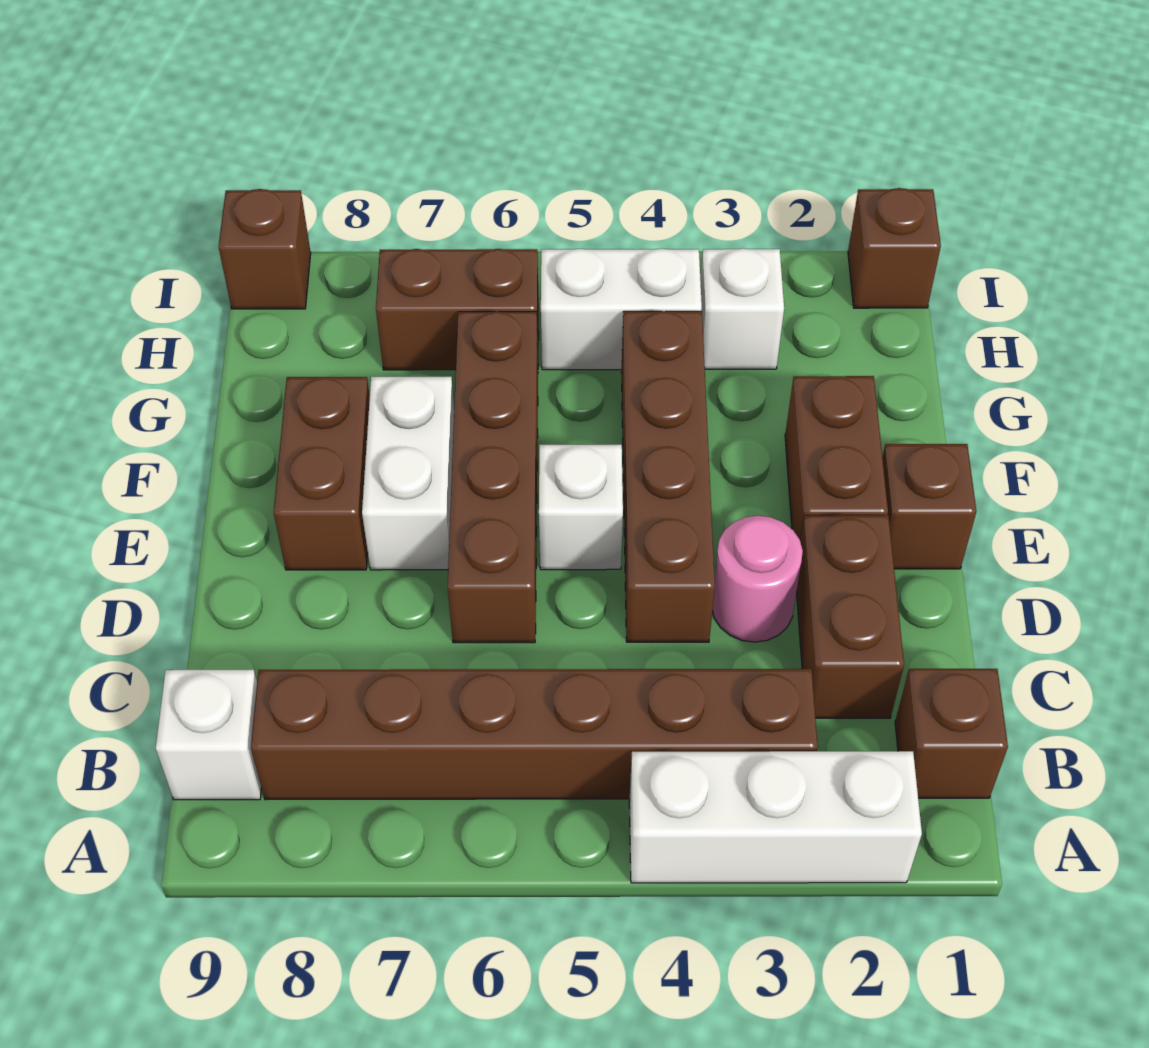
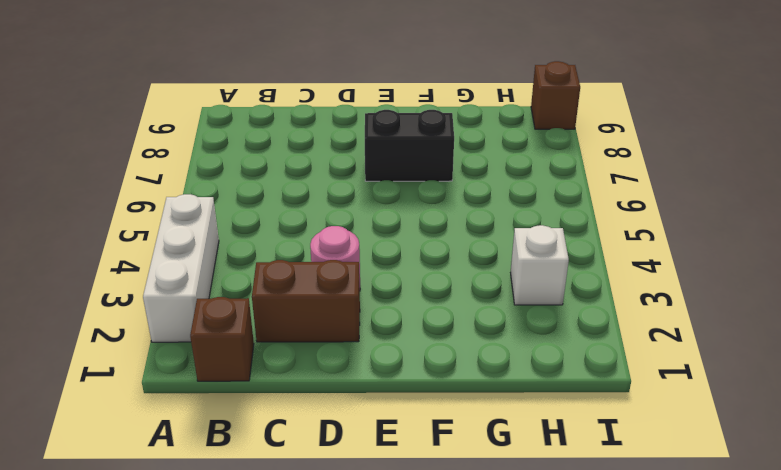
black 1x2 brick [365,110,454,181] -> white 1x2 brick [362,377,454,570]
none -> brown 1x6 brick [251,669,818,800]
none -> white 1x1 brick [156,670,261,800]
none -> brown 1x4 brick [621,311,715,642]

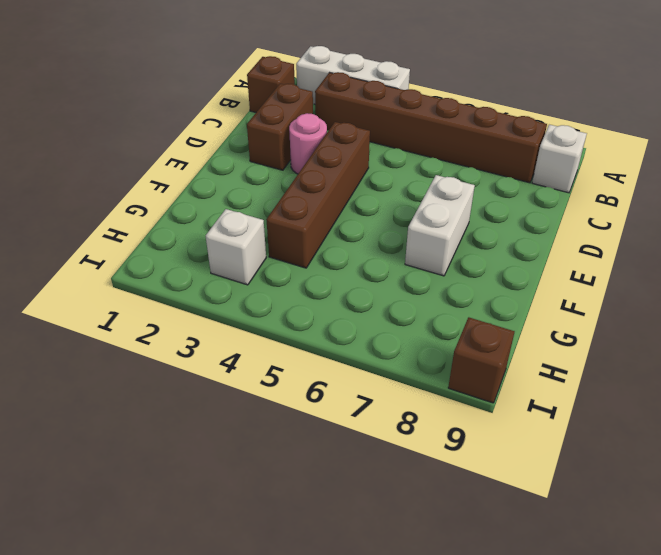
none -> brown 1x4 brick [448,312,538,643]
none -> brown 1x1 brick [882,444,976,569]
none -> brown 1x2 brick [785,376,888,539]

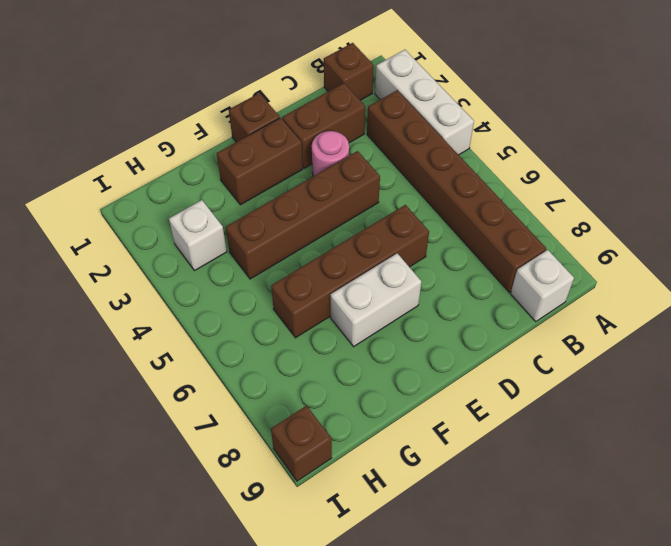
none -> white 1x1 brick [539,445,623,570]
none -> brown 1x2 brick [274,377,370,570]
none -> white 1x2 brick [541,248,702,370]

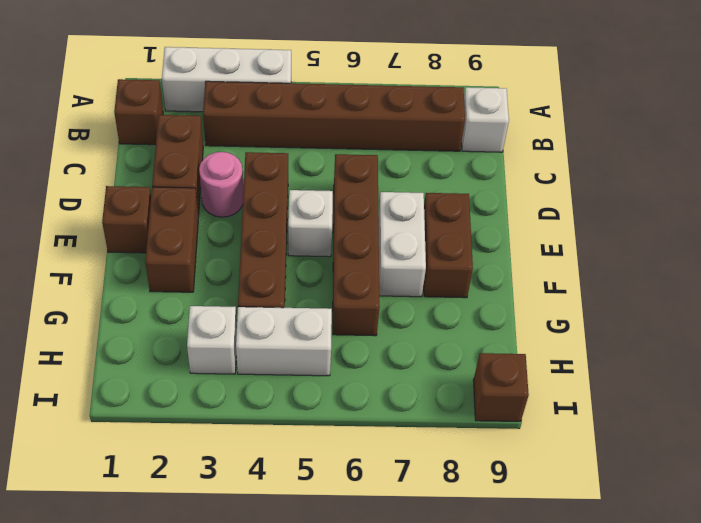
none -> brown 1x2 brick [376,249,539,370]
none -> brown 1x1 brick [848,188,941,308]

